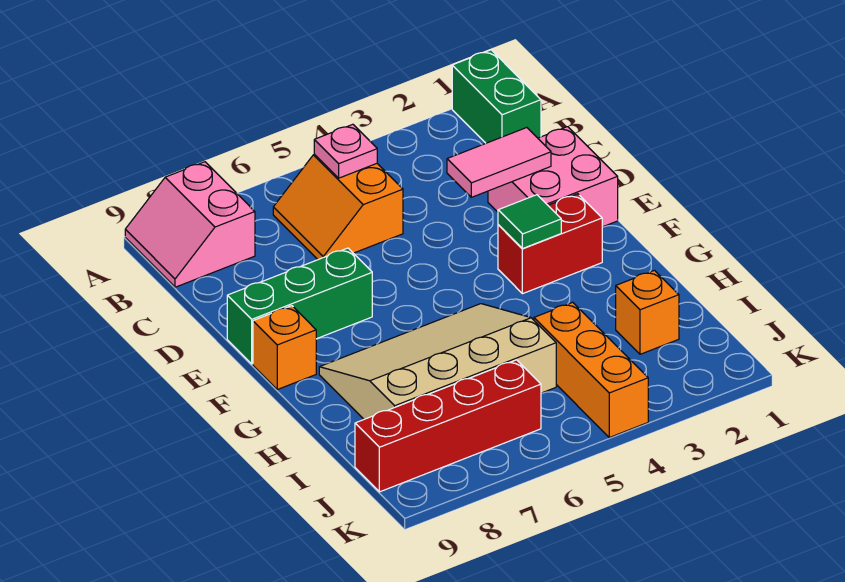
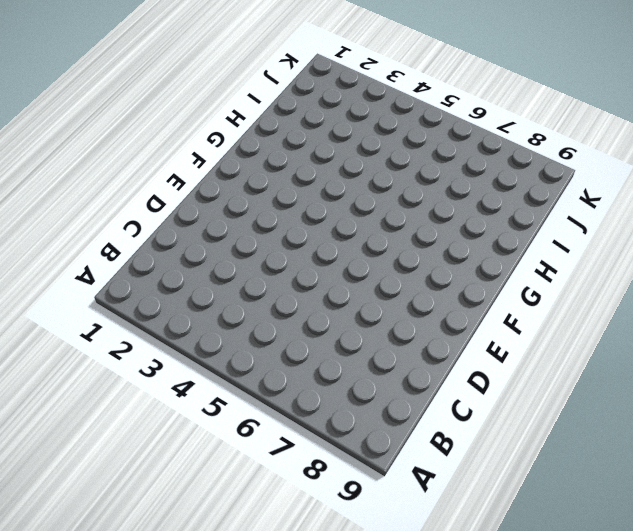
none -> green 1x2 brick [452,50,541,143]
none -> pink 2x2 slope [125,162,255,287]
none -> orange 2x2 slope [273,154,403,260]

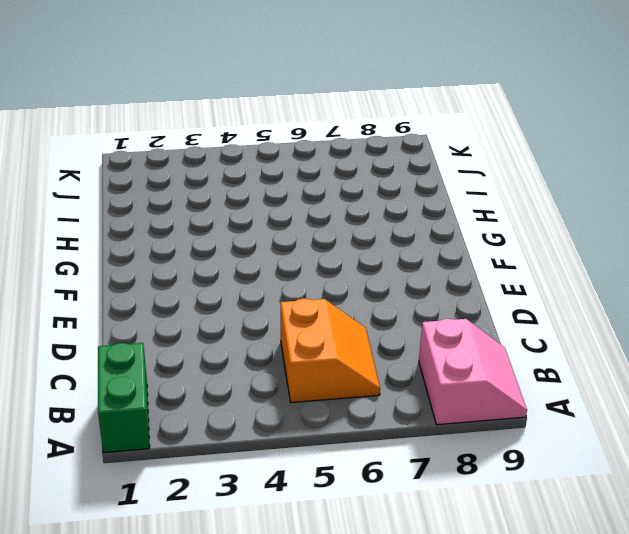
none -> pink 2x2 brick [488,127,618,227]
none -> green 1x3 brick [227,248,372,364]
none -> red 1x2 brick [498,194,602,294]

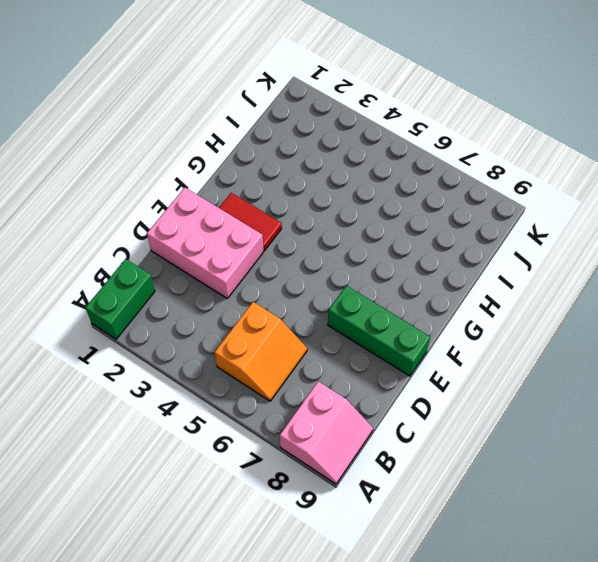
pink 2x3 brick [147,188,264,298] -> pink 2x2 brick [488,127,618,227]
red 1x2 tile [219,193,282,251] -> red 1x2 brick [498,194,602,294]
none -> orange 1x1 brick [253,306,316,389]
none -> tan 3x4 slope [319,304,556,419]
none -> orange 1x1 brick [616,270,679,354]

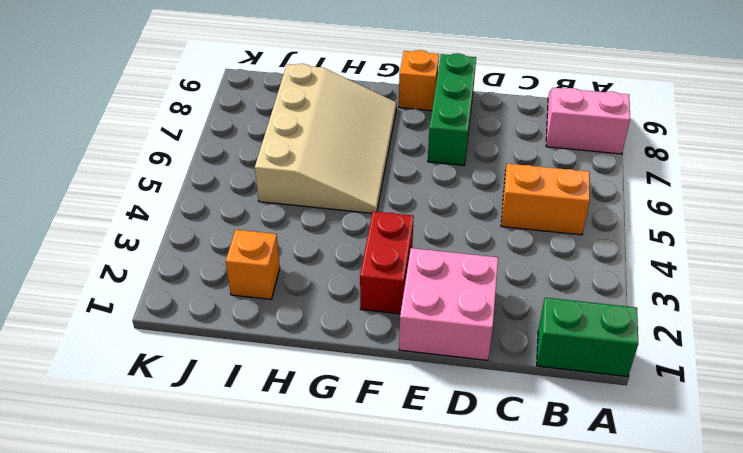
none -> orange 1x3 brick [534,302,648,437]
none -> red 1x4 brick [355,360,541,492]
none -> pink 1x1 plate [314,124,377,178]

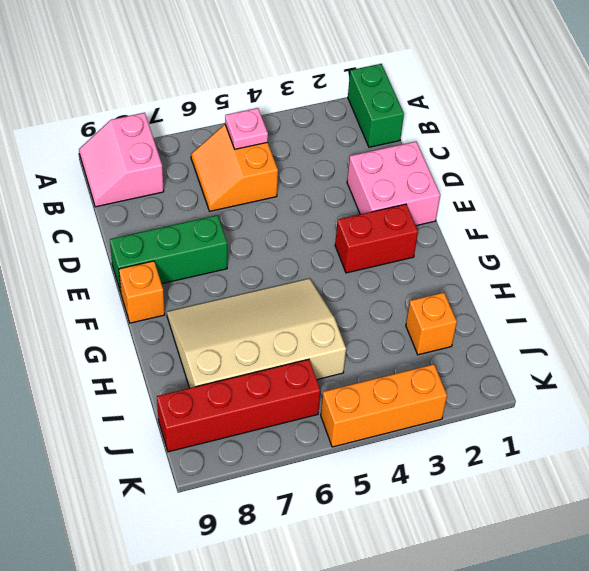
orange 1x3 brick [321,364,447,447] -> orange 1x3 brick turned to [534,302,648,437]
none -> pink 1x2 tile [447,128,551,197]
none -> green 1x1 tile [498,195,561,249]

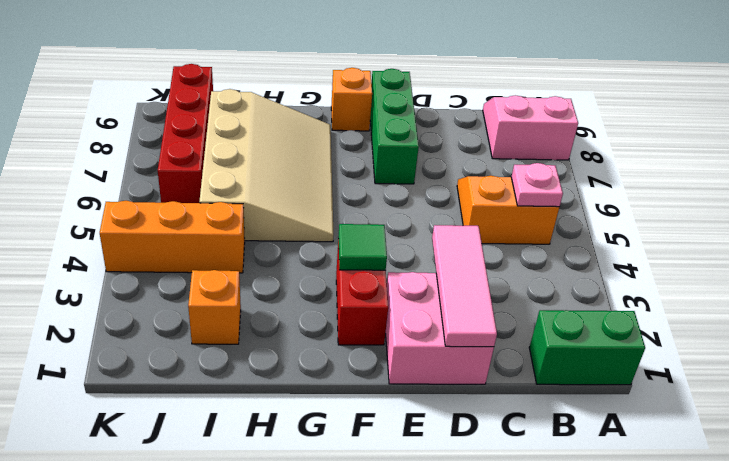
pink 1x3 tile [432,225,497,347] -> pink 1x2 tile [447,128,551,197]

